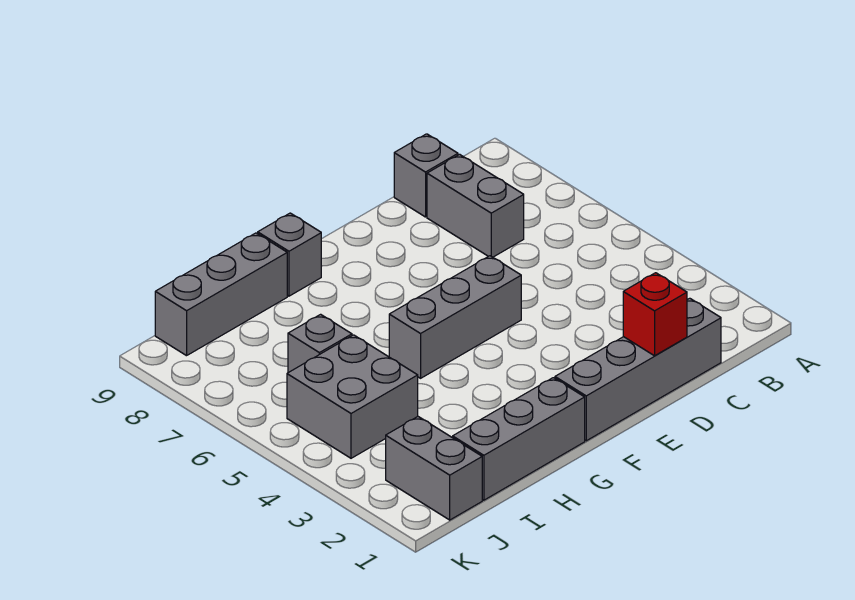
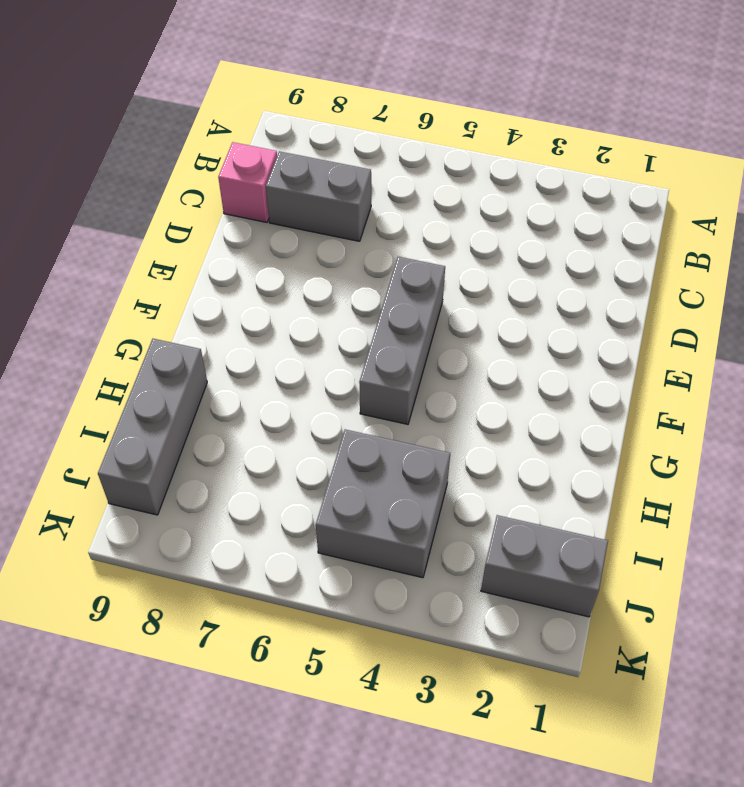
pink 1x1 brick [218,142,277,222] -> grey 1x1 brick [394,134,458,217]
none -> grey 1x4 brick [555,298,721,441]
none -> grey 1x3 brick [453,378,585,500]

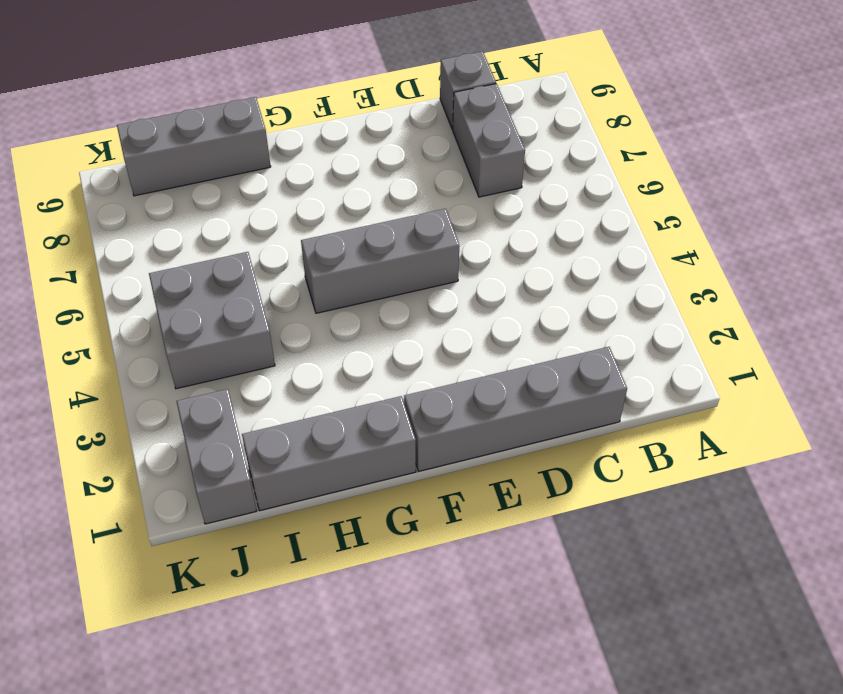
none -> grey 1x1 brick [258,213,321,296]
none -> grey 1x1 brick [288,314,352,373]

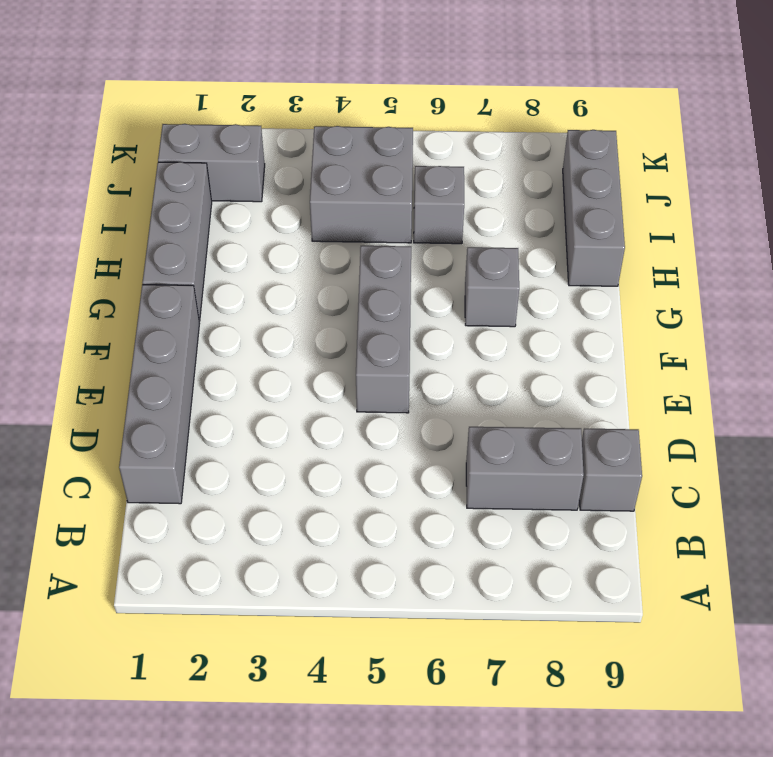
grey 1x1 brick [465,247,519,327] -> grey 1x1 brick moved to [258,213,321,296]
none -> red 1x1 brick [623,273,687,356]

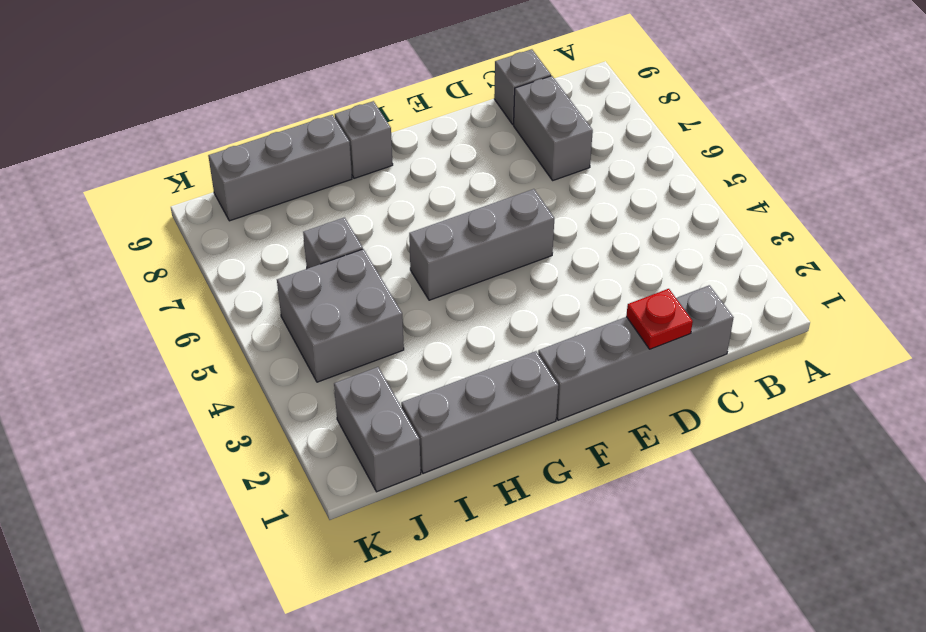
red 1x1 plate [626,289,693,349] -> red 1x1 brick [623,273,687,356]

